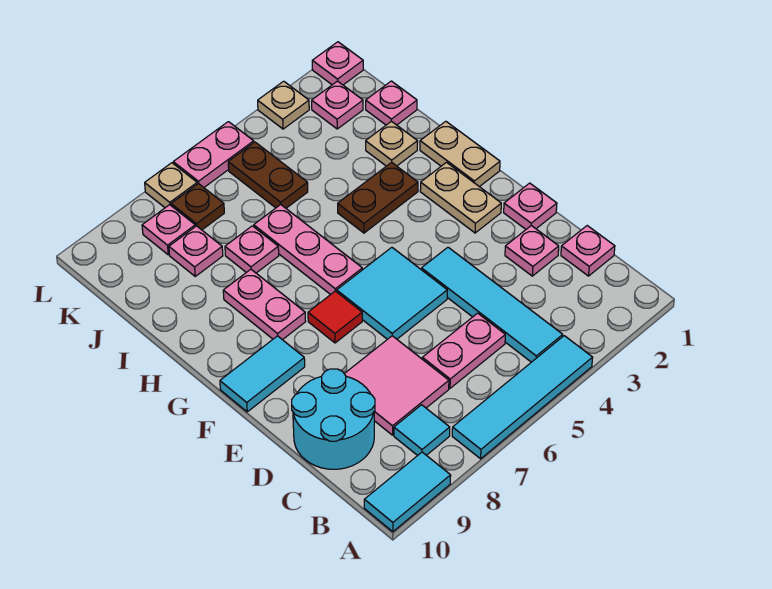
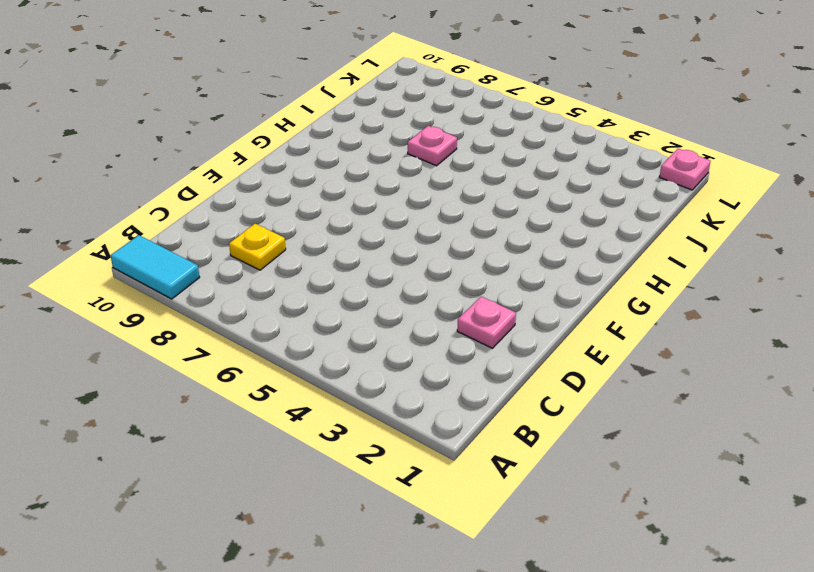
yellow 1x1 plate [229,224,286,270] -> pink 2x2 tile [344,336,449,435]
none -> cyan 1x4 tile [452,336,593,459]
none -> cyan 1x4 tile [421,247,563,362]
none -> cyan 1x1 tile [394,405,450,456]
none -> pink 1x1 plate [561,226,615,276]

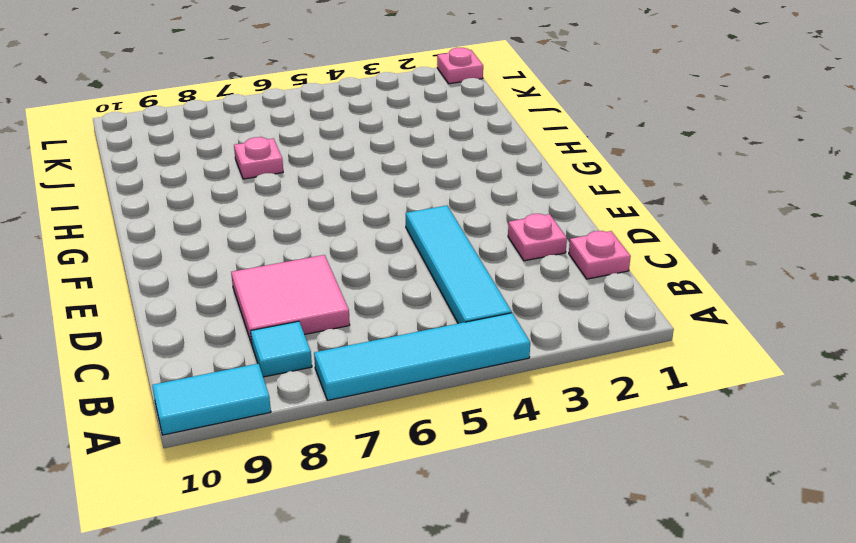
none -> pink 1x2 plate [422,313,505,388]
none -> cyan 2x2 round brick [292,369,375,469]
none -> pink 1x1 plate [504,183,557,229]
none -> cyan 2x2 tile [337,247,447,339]

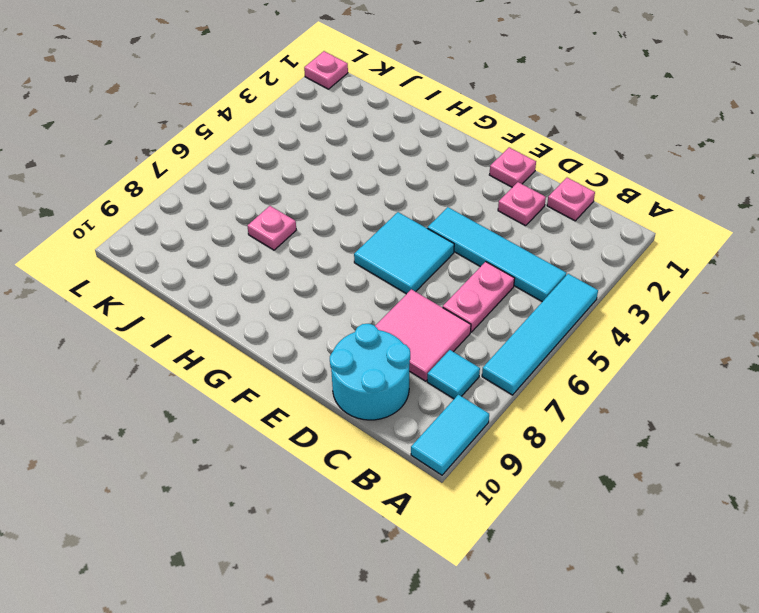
none -> tan 1x2 plate [420,162,501,233]
none -> red 1x1 tile [308,291,362,343]
none -> cyan 1x2 tile [220,336,305,412]
none -> tan 1x2 plate [420,121,500,187]

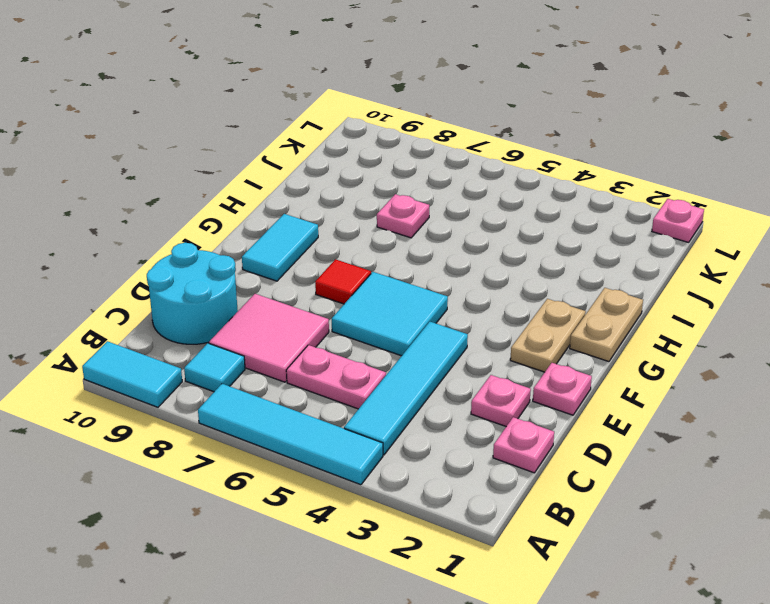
cyan 1x2 tile [242,214,318,281] -> cyan 1x2 tile turned to [220,336,305,412]
none -> pink 1x3 plate [254,205,362,295]
none -> pink 1x2 plate [223,269,306,340]
none -> brown 1x2 plate [338,162,418,233]
none -> tan 1x1 plate [366,121,418,166]

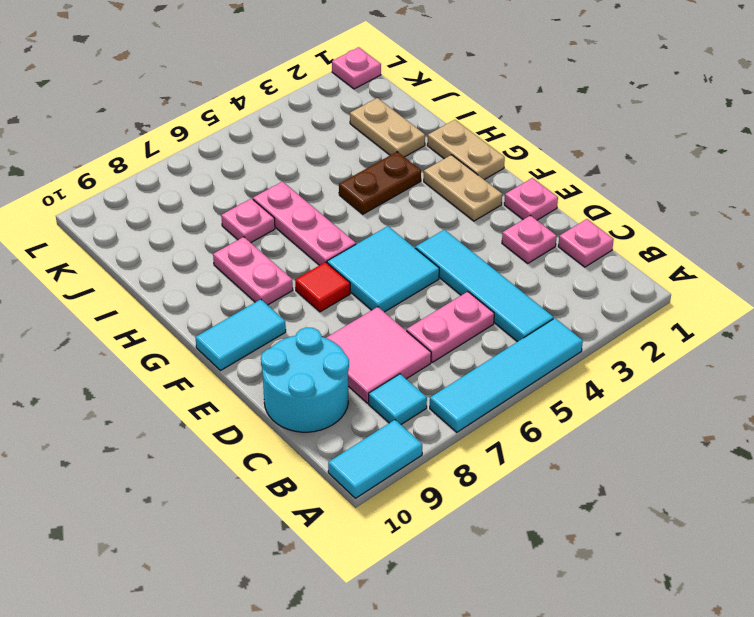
tan 1x2 plate [350,98,425,157] -> tan 1x1 plate [366,121,418,166]
none -> pink 1x1 plate [366,81,417,125]
none -> brown 1x2 plate [228,142,308,208]
none -> pink 1x1 plate [169,226,223,276]
none -> pink 1x1 plate [312,81,363,129]

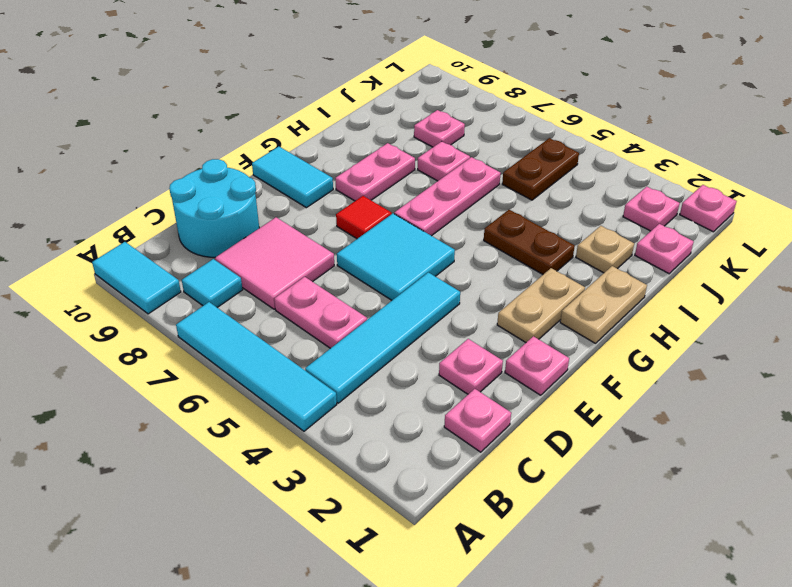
none -> brown 1x1 plate [171,183,224,230]
none -> pink 1x1 plate [142,205,195,255]
none -> tan 1x1 plate [258,81,309,129]
none -> pink 1x2 plate [173,122,254,187]

